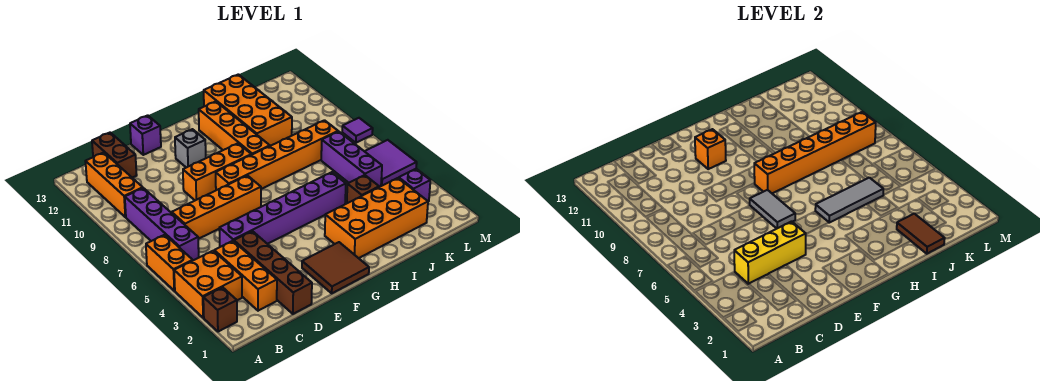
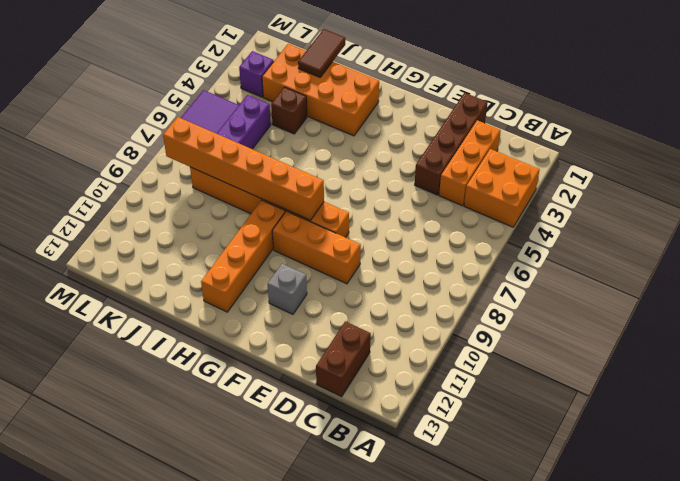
none -> brown 1x1 brick [203,287,237,332]
none -> orange 1x2 brick [146,235,193,291]
none -> purple 1x4 brick [125,188,199,260]

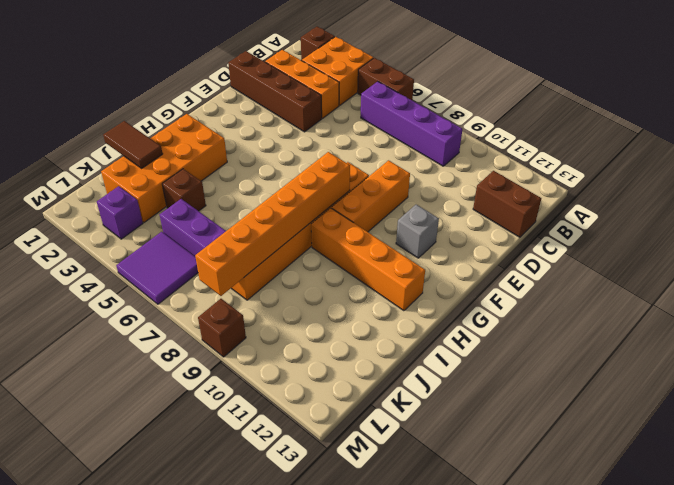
brown 1x2 brick [358,58,414,100] -> orange 1x2 brick [146,235,193,291]
brown 1x1 brick [198,299,246,357] -> none
none -> orange 1x3 brick [85,153,143,217]
none -> orange 1x4 brick [172,176,261,239]
none -> purple 1x6 brick [219,172,346,247]

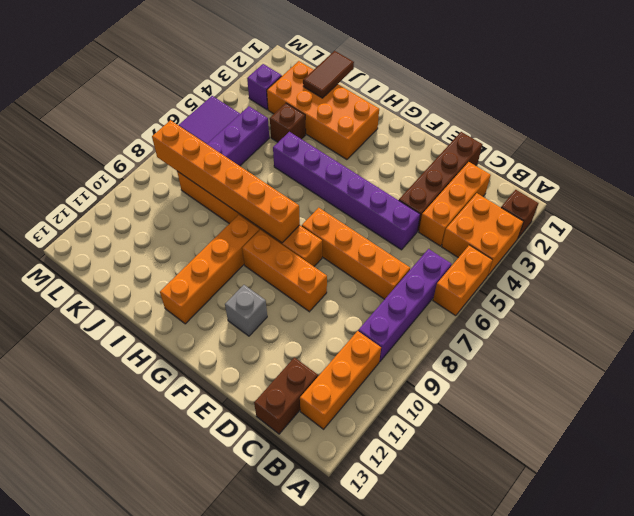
none -> purple 1x1 brick [130,115,161,155]
none -> brown 2x2 tile [302,242,369,293]
none -> orange 2x4 brick [204,74,292,146]

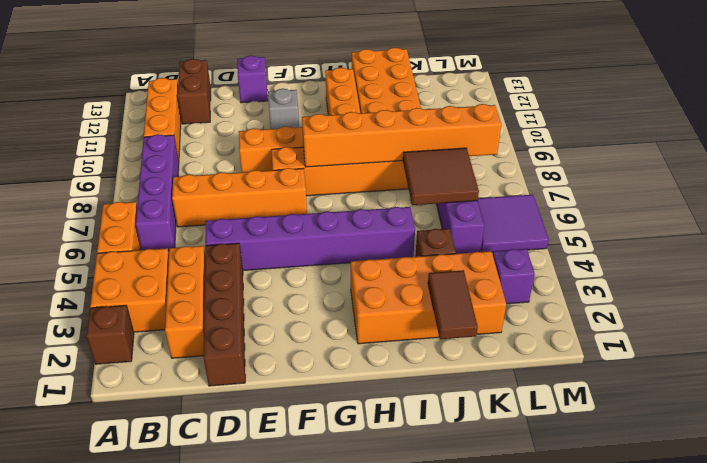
brown 2x2 tile [403,148,479,205] -> brown 2x2 tile moved to [302,242,369,293]
none -> purple 1x1 tile [342,118,373,143]
none -> yellow 1x3 brick [734,221,806,284]
none -> grey 1x2 tile [750,190,795,229]

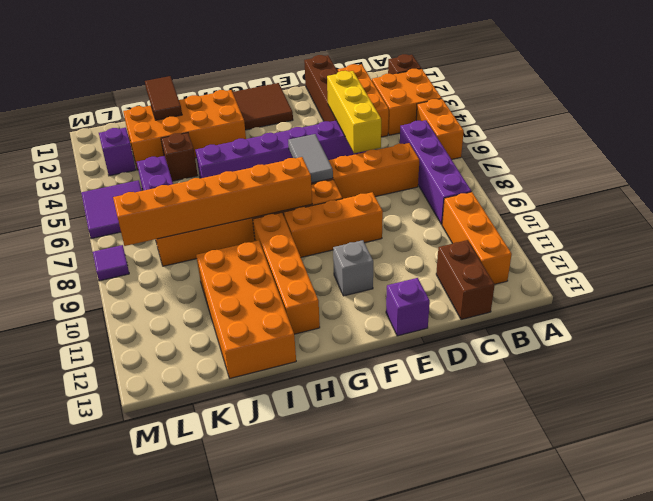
yellow 1x3 brick [327,71,381,153] -> yellow 1x3 brick turned to [734,221,806,284]
none -> orange 1x1 brick [695,129,726,169]
none -> grey 1x3 tile [815,178,883,223]

